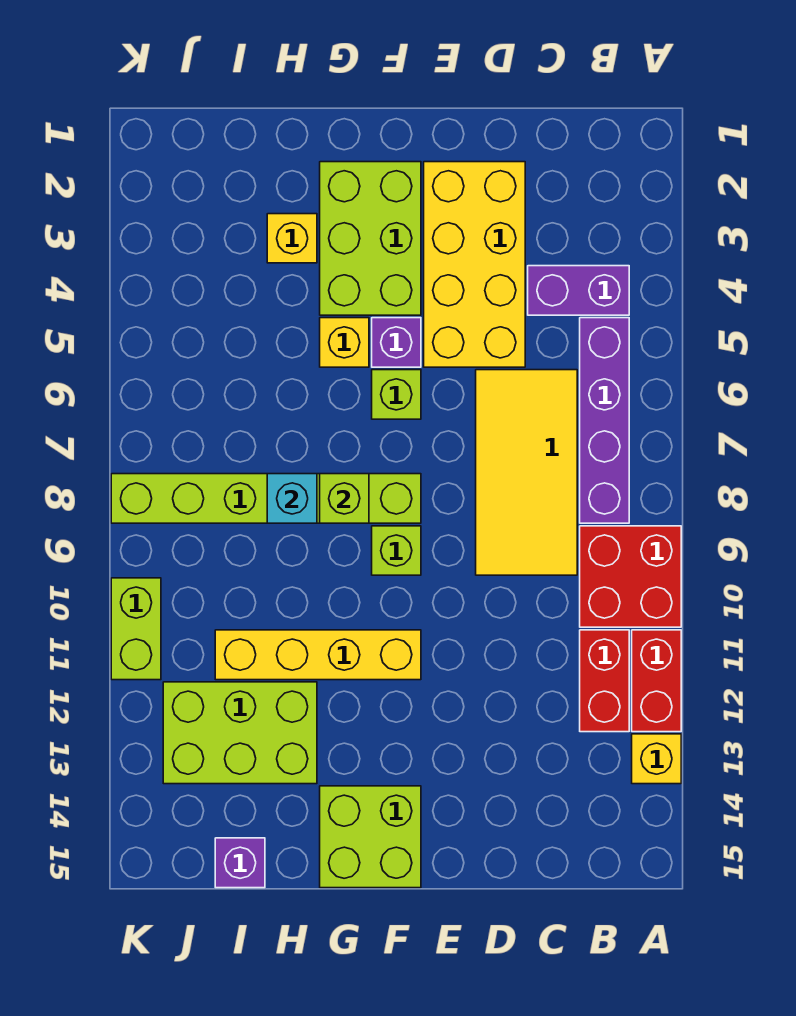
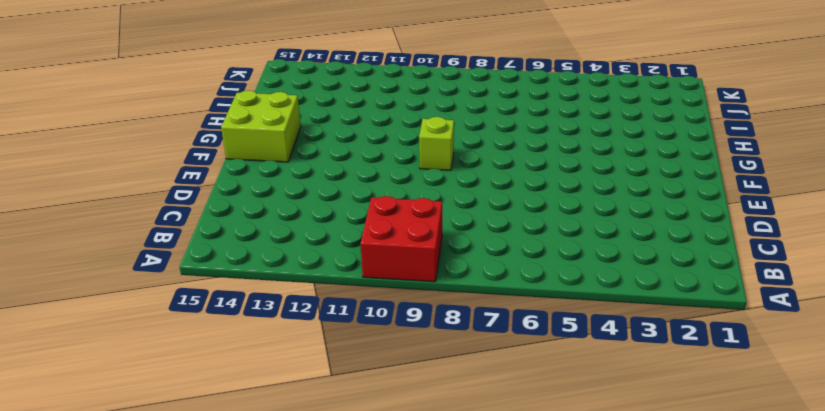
none -> red 1x2 brick [632,630,681,732]
none -> yellow 1x1 brick [632,734,681,784]
none -> purple 1x2 brick [528,266,629,315]

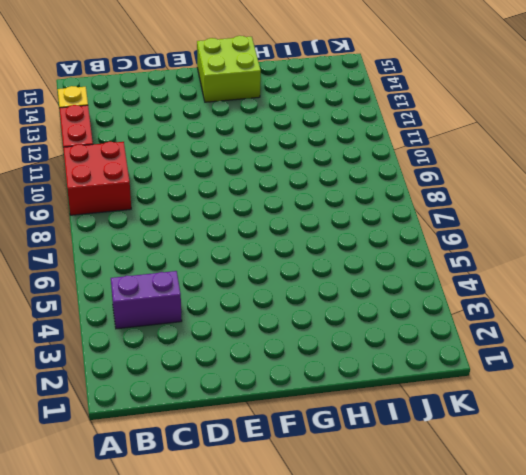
none -> purple 1x4 brick [580,318,629,523]
none -> red 1x2 brick [580,630,629,732]
none -> yellow 2x4 tile [476,370,577,575]

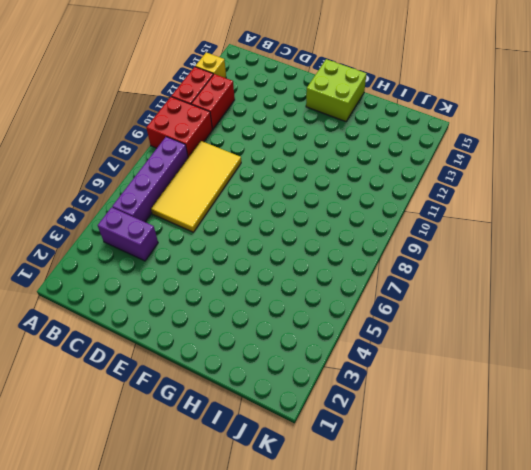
none -> yellow 2x4 brick [424,162,525,367]
none -> lime 2x3 brick [320,162,421,315]
none -> purple 1x1 brick [372,318,421,367]

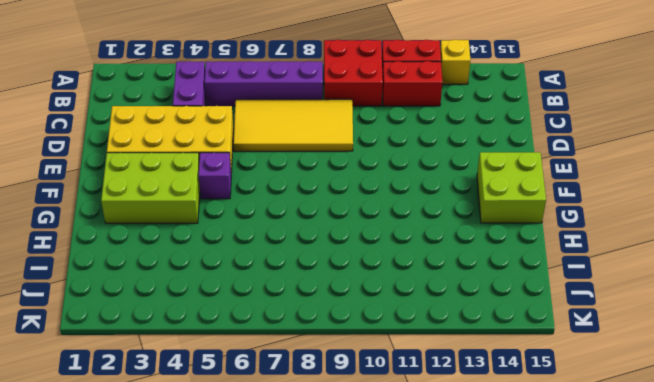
none -> lime 1x1 brick [372,370,421,419]
none -> lime 1x6 brick [111,474,421,523]
none -> lime 1x1 brick [372,526,421,575]

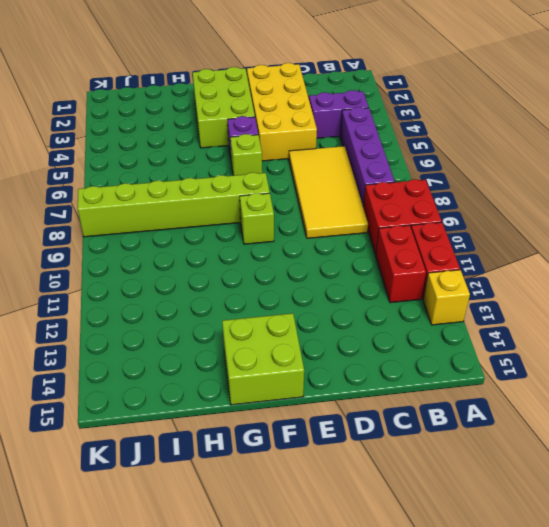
none -> yellow 1x4 brick [215,630,421,680]
none -> yellow 1x1 brick [320,318,369,367]
none -> yellow 1x1 brick [267,214,317,263]

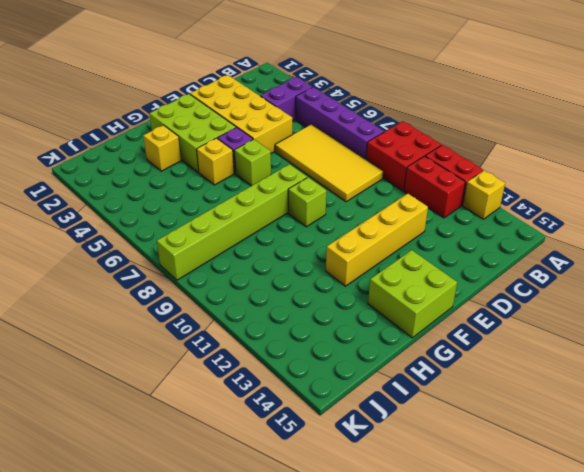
yellow 1x4 brick [326,194,428,286] -> yellow 1x4 brick moved to [215,630,421,680]
none -> lime 2x3 brick [163,682,317,784]
none -> purple 1x1 brick [215,838,265,888]
none -> lime 1x2 brick [111,578,161,680]

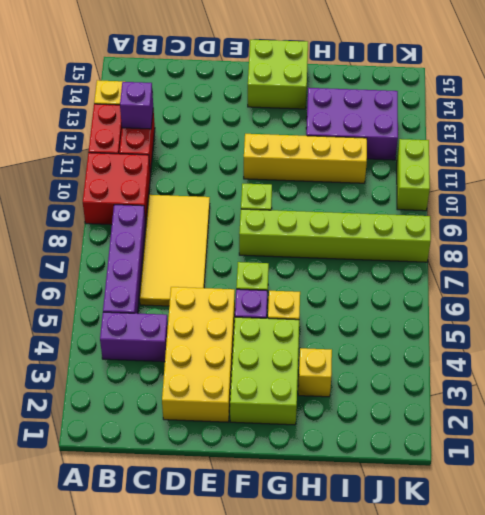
purple 1x1 brick [120,82,153,129] -> purple 1x1 brick moved to [215,838,265,888]
purple 2x3 brick [306,88,398,160] -> lime 2x3 brick [163,682,317,784]
none -> lime 1x1 brick [320,474,369,523]
none -> cyan 1x1 brick [267,474,317,523]

